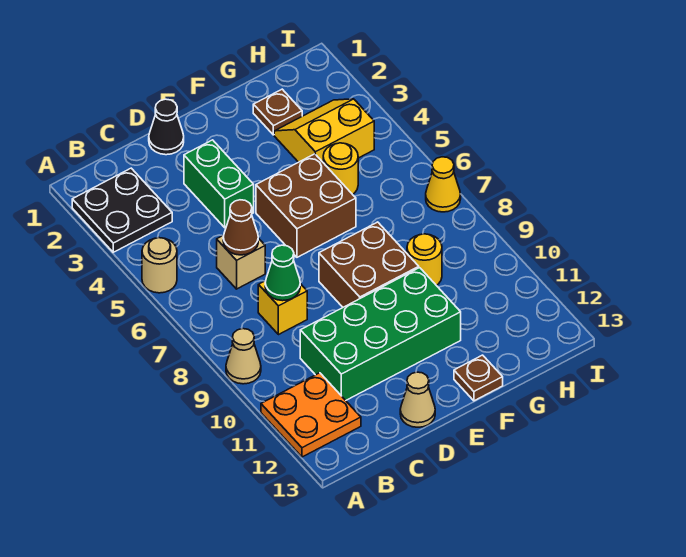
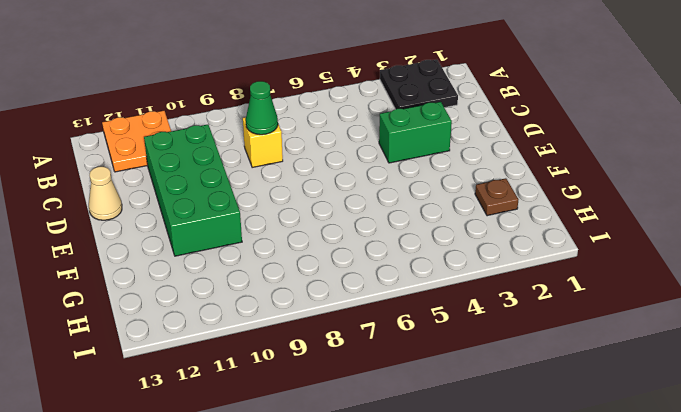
none -> tan 1x1 round brick [142,238,177,293]
none -> tan 1x1 cone [226,329,261,384]
none -> tan 1x1 brick [217,235,265,289]

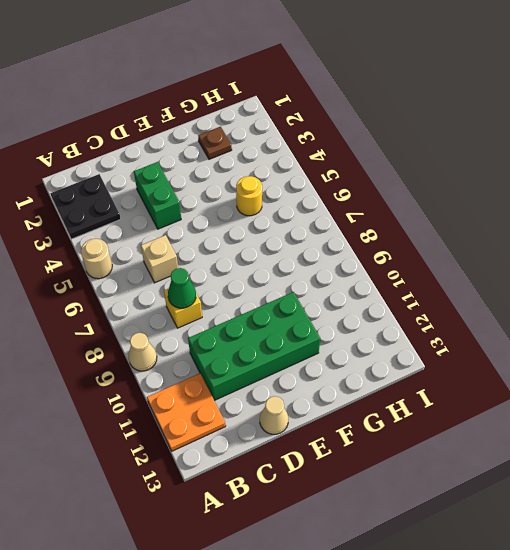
none -> black 1x1 cone [149,99,184,155]
none -> brown 2x2 brick [256,154,356,257]
none -> brown 2x2 brick [319,222,419,307]

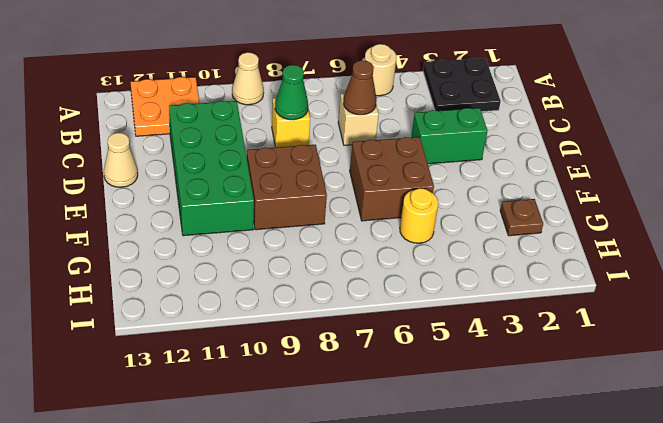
none -> black 1x1 cone [149,99,184,155]
none -> brown 1x1 plate [454,355,503,401]
none -> yellow 2x2 slope [274,99,374,162]

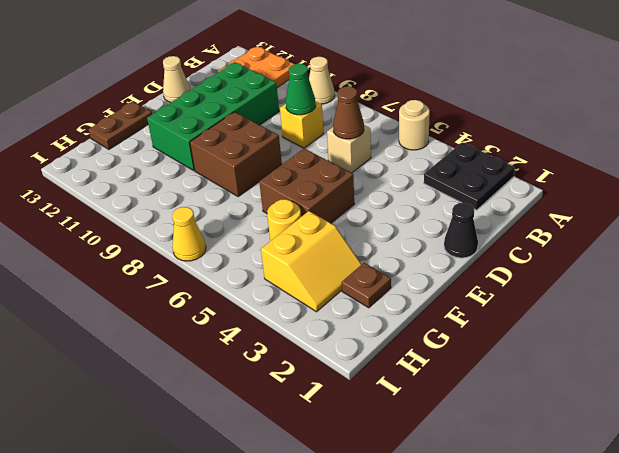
brown 1x2 plate [88,102,152,149] -> brown 1x1 plate [454,355,503,401]
none -> green 1x2 brick [184,140,254,228]
none -> yellow 1x1 round brick [407,234,442,285]

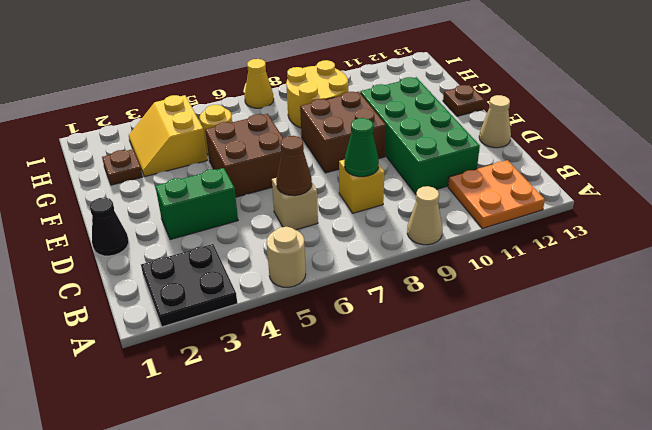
yellow 2x2 round brick [286,60,348,128] -> yellow 1x1 round brick [407,234,442,285]

